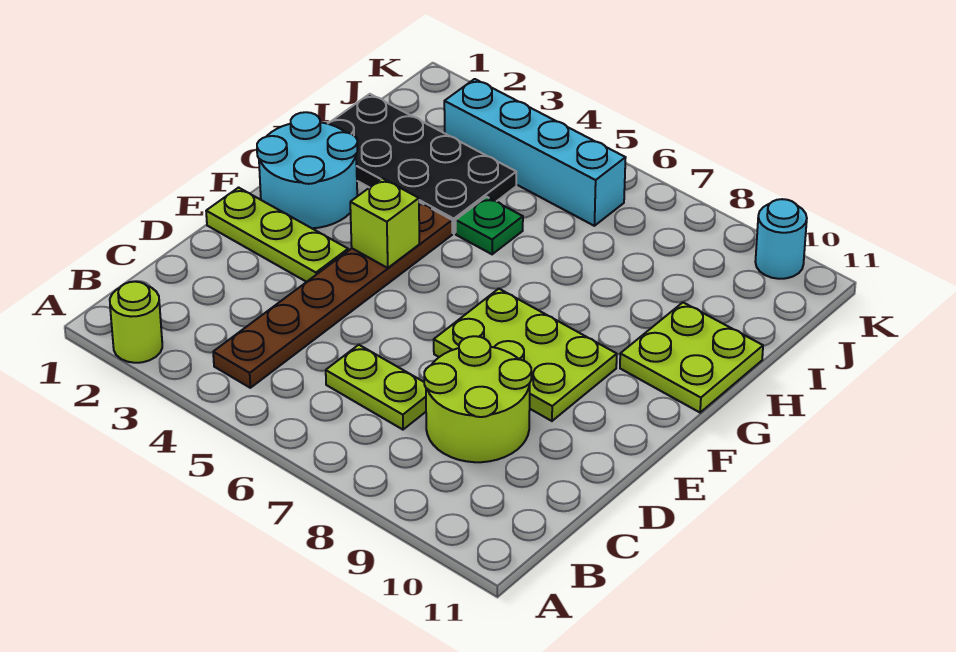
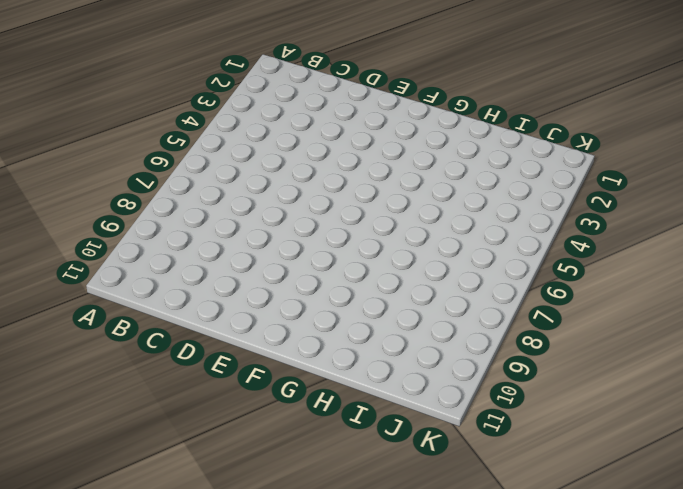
none -> lime 1x1 round brick [110,282,162,363]
none -> brown 1x6 plate [213,202,452,388]
none -> lime 1x2 plate [326,345,426,430]

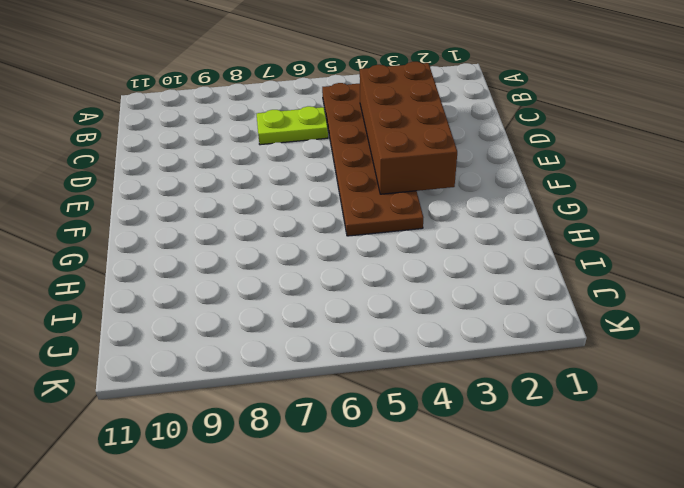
brown 2x6 plate [322,83,423,236] -> brown 1x6 plate [213,202,452,388]
brown 2x4 brick [360,62,457,194] -> lime 1x1 brick [350,178,419,268]
none -> lime 1x1 round brick [110,282,162,363]
none -> lime 2x2 round brick [424,336,531,462]
none -> lime 1x3 plate [206,188,348,282]

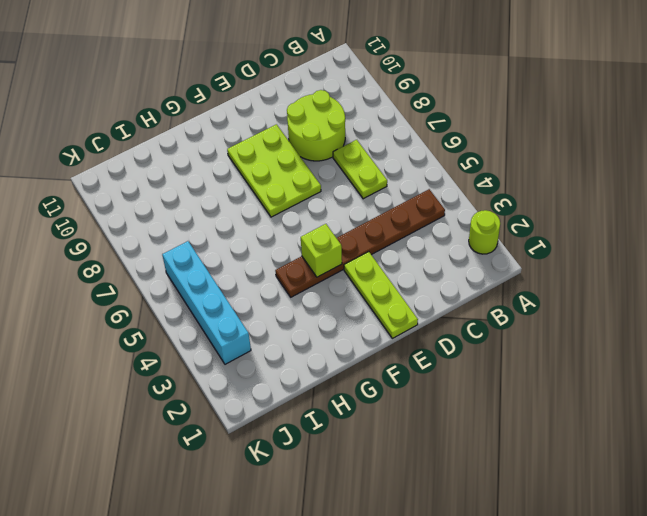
none -> cyan 2x2 round brick [257,112,358,228]
none -> lime 2x2 plate [620,302,763,412]
none -> black 2x4 plate [328,94,516,233]

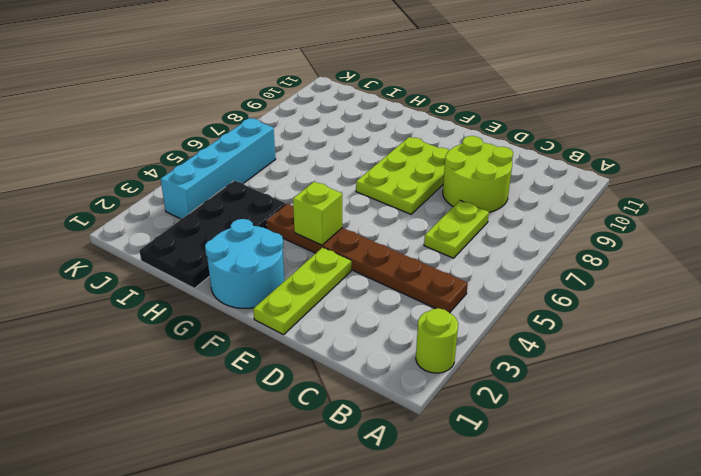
none -> lime 2x2 plate [620,302,763,412]
none -> green 1x1 plate [456,197,523,254]
none -> cyan 1x1 round brick [755,199,807,279]

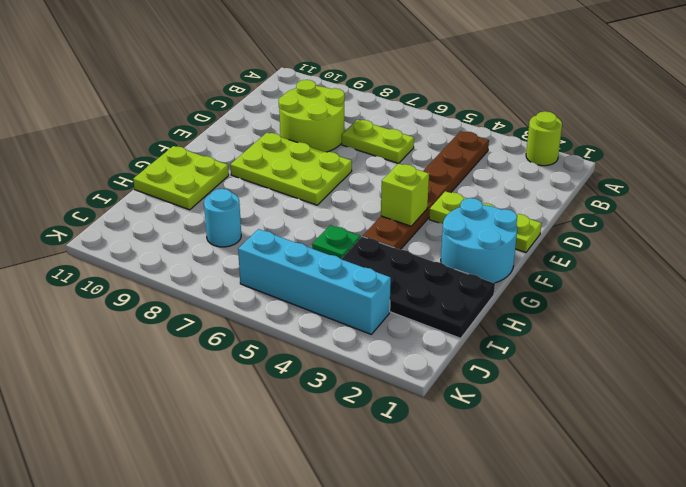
cyan 1x1 round brick [204,189,241,247] -> cyan 1x1 round brick moved to [755,199,807,279]

